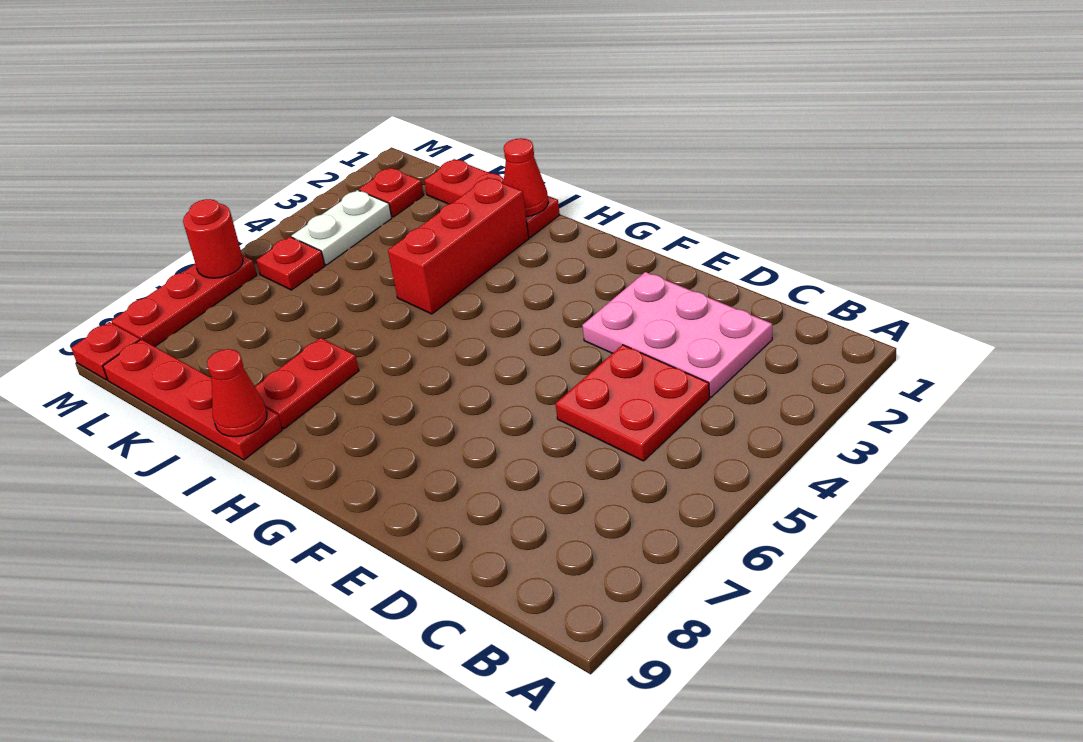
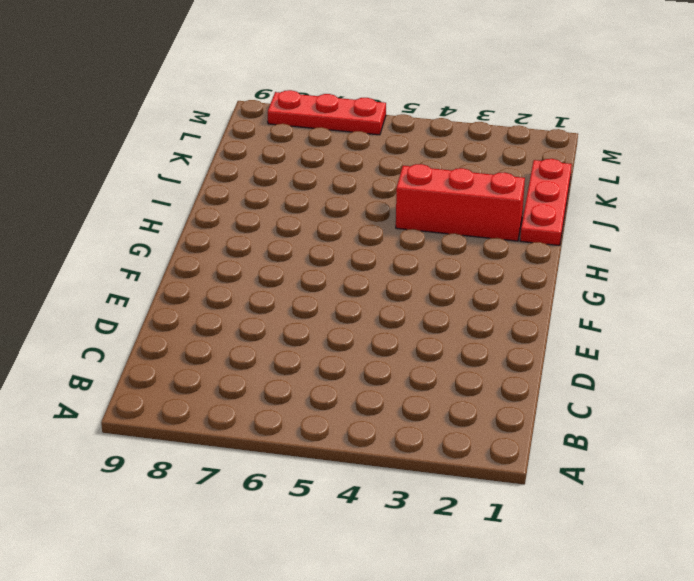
none -> pink 2x3 plate [582,272,772,397]
none -> red 2x2 plate [555,345,710,461]
none -> red 1x2 plate [255,338,359,429]

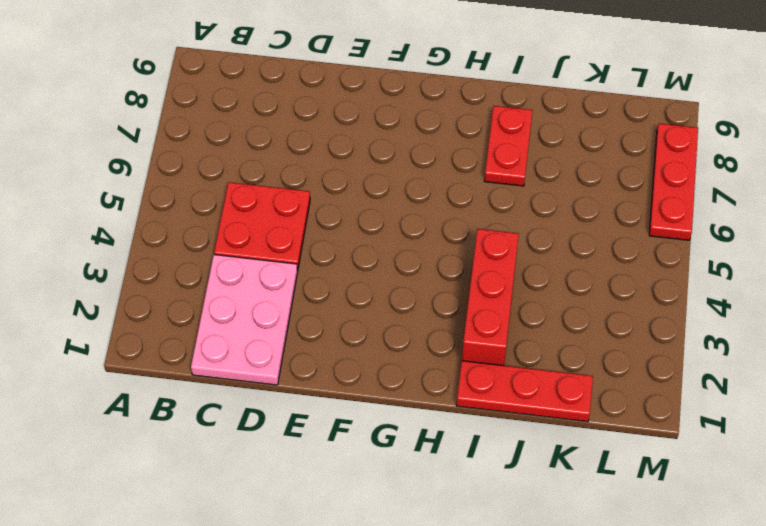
pink 2x3 plate [191,255,298,385] -> pink 2x3 plate turned to [582,272,772,397]
none -> red 1x4 plate [103,340,282,460]
none -> red 1x1 plate [359,168,424,217]
none -> white 1x2 plate [292,190,392,265]

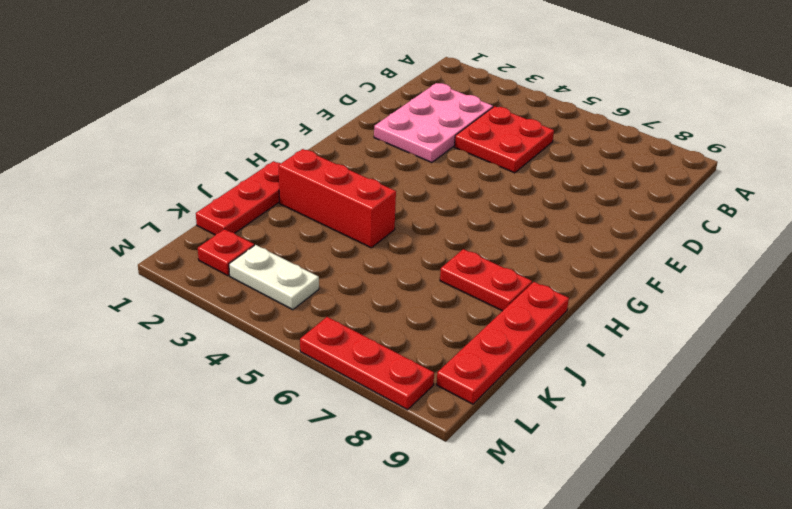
none -> red 1x1 plate [256,237,325,290]
none -> red 1x1 plate [71,322,140,380]
none -> red 1x1 cone [503,138,548,216]

